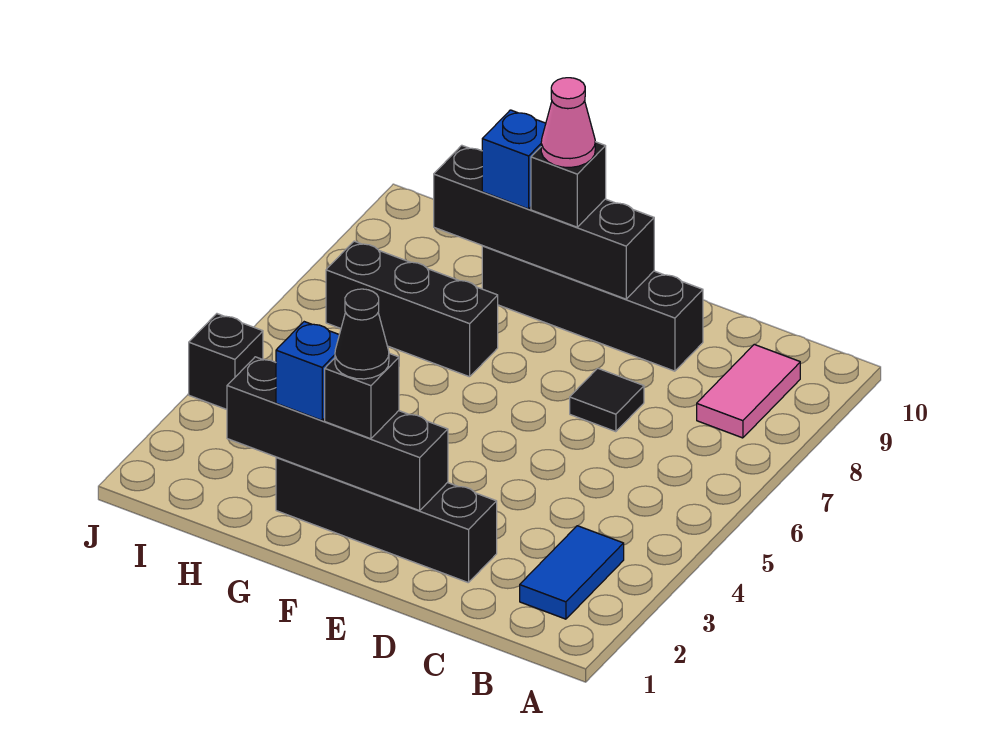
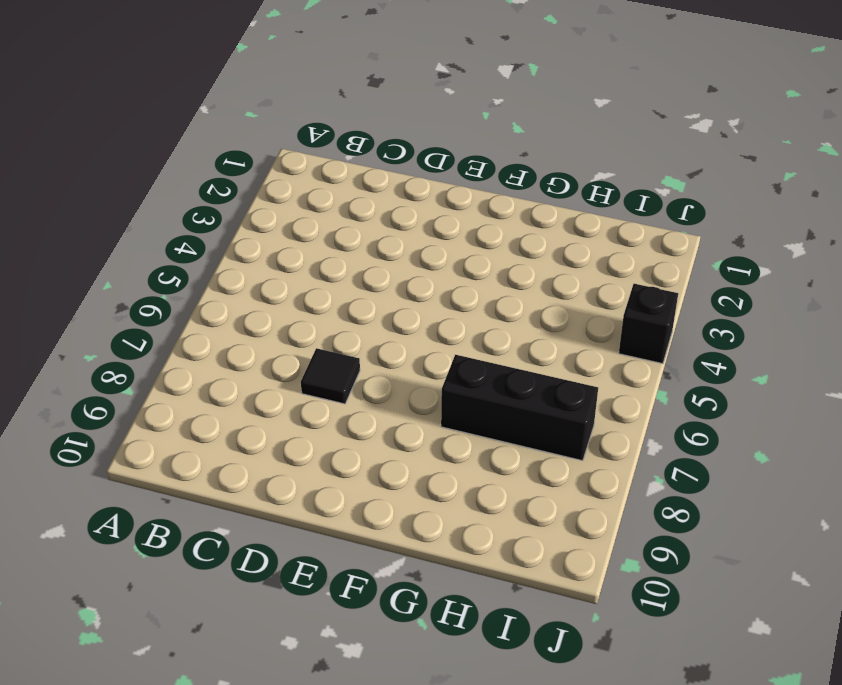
none -> blue 1x2 tile [520,526,624,619]
none -> pink 1x2 tile [697,345,800,438]
none -> black 1x4 brick [276,457,497,583]

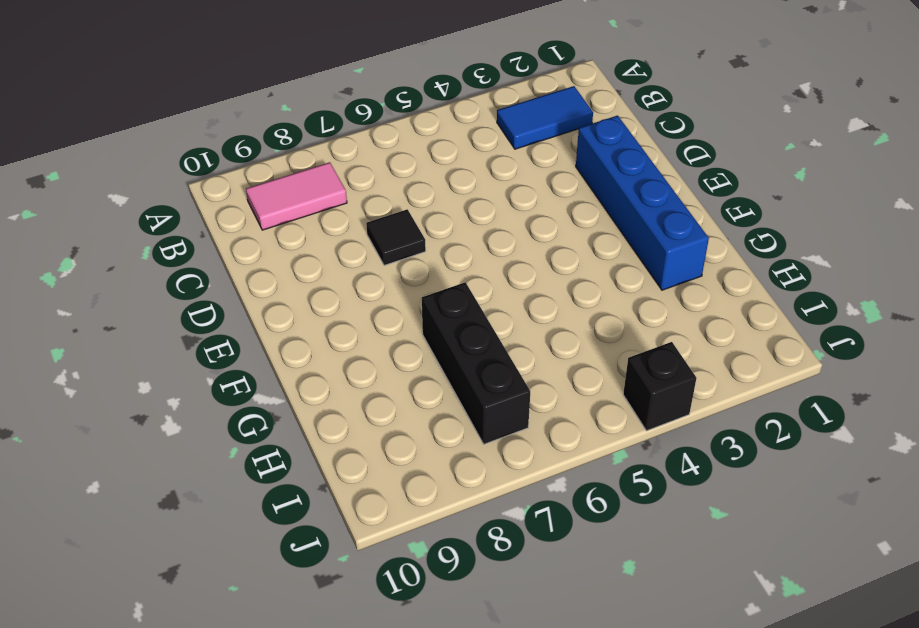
blue 1x4 brick [576,116,709,290] -> black 1x4 brick [276,457,497,583]
none -> black 1x4 brick [482,246,703,371]
none -> black 1x4 brick [227,357,448,511]
none -> black 1x4 brick [434,145,654,299]

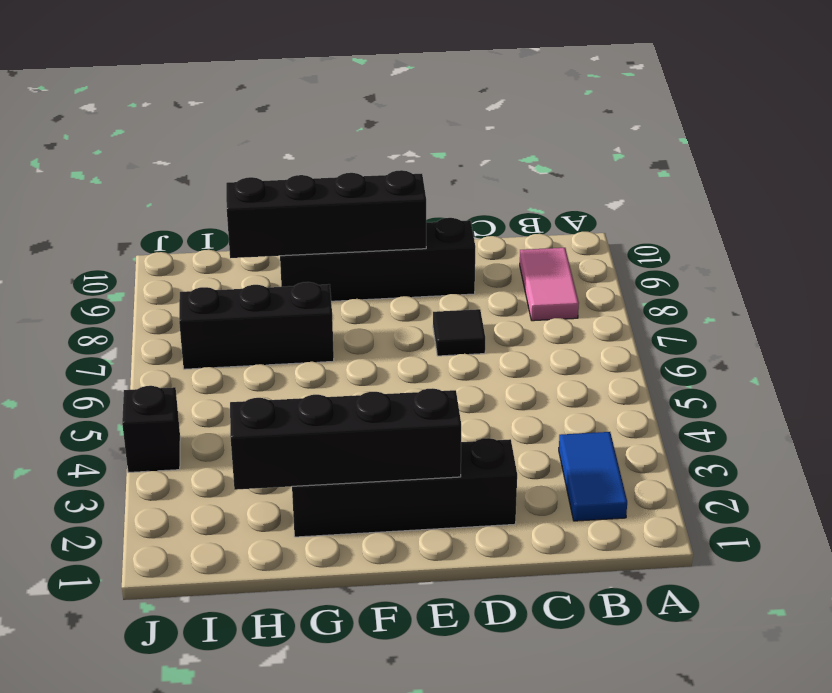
none -> black 1x1 brick [325,353,399,439]
none -> black 1x1 brick [531,142,606,227]
none -> blue 1x1 brick [276,322,339,420]

